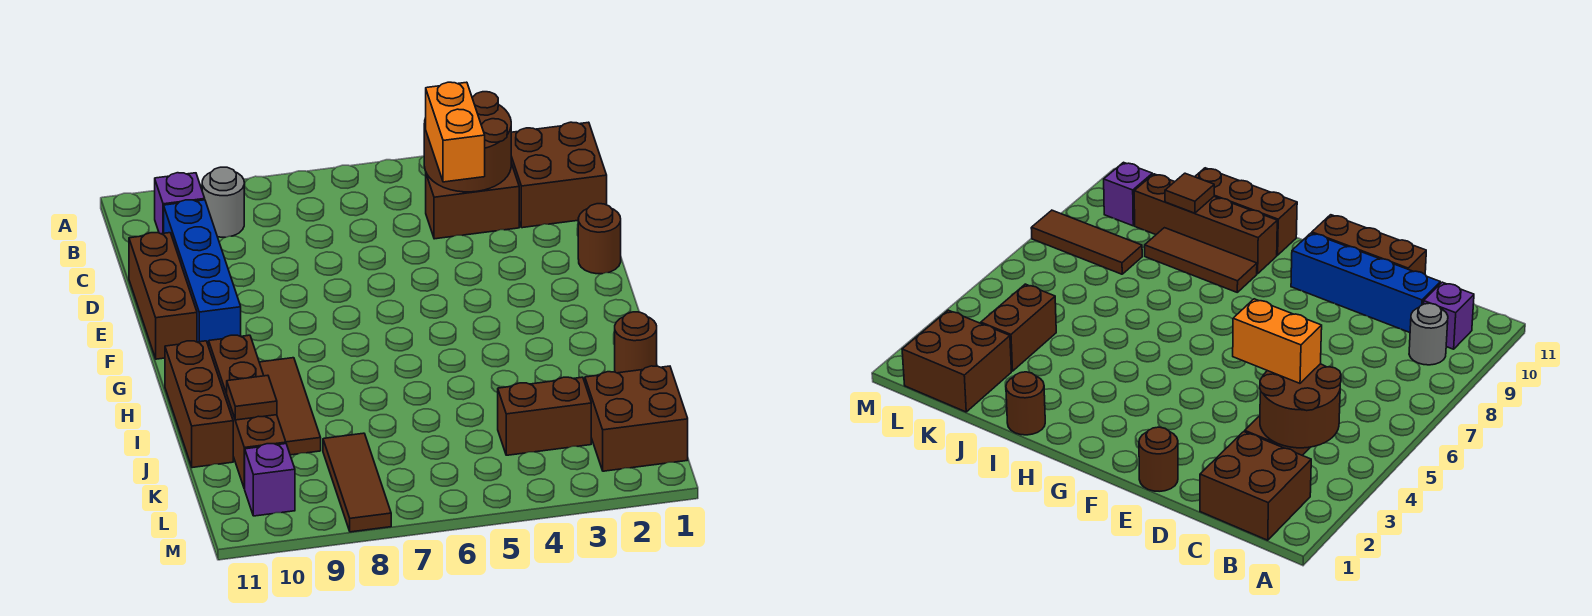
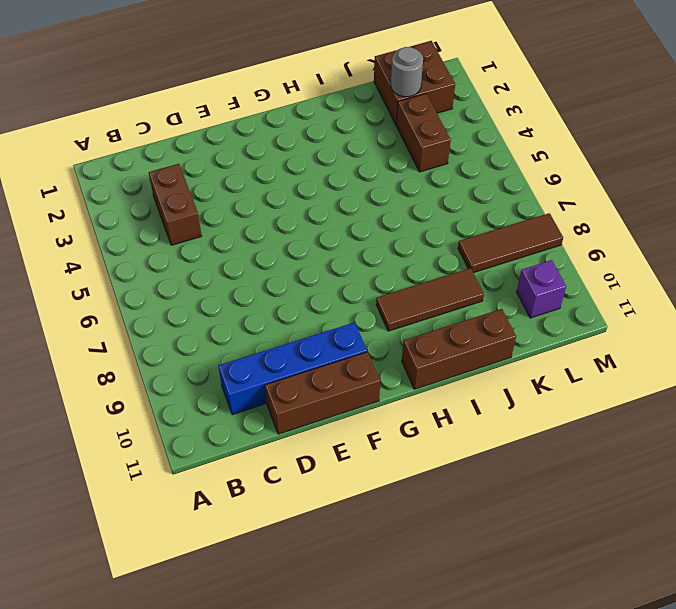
grey 1x1 round brick [391,47,423,97] -> grey 1x1 round brick moved to [202,167,244,237]
none -> brown 2x2 brick [511,122,607,228]
none -> purple 1x1 brick [155,173,205,234]
none -> brown 1x1 round brick [578,204,621,274]

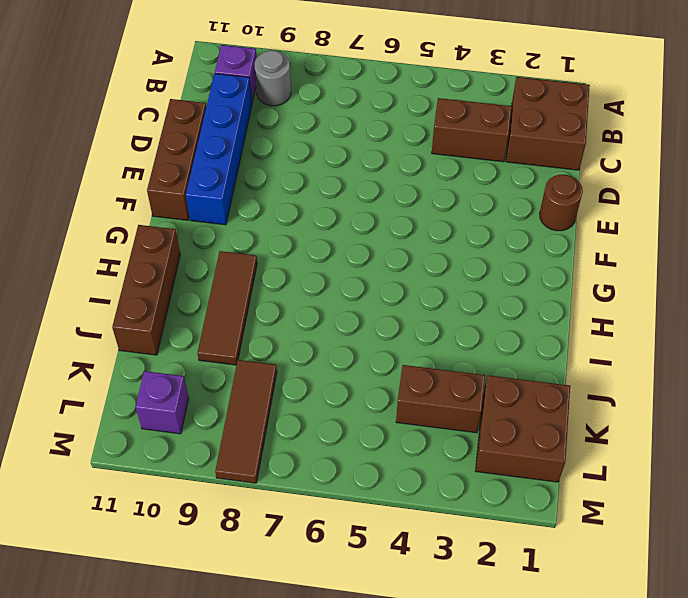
none -> brown 1x4 brick [209,335,286,489]
none -> brown 1x1 round brick [615,312,657,373]
none -> brown 2x2 round brick [424,92,511,192]

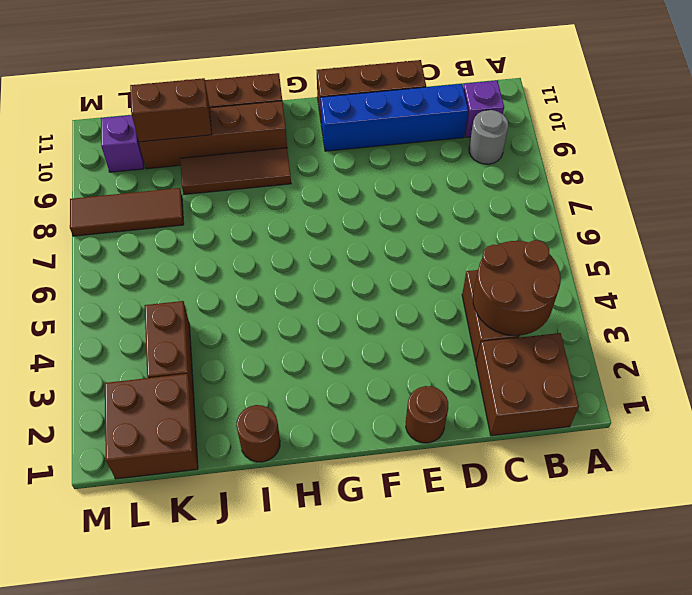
brown 1x2 brick [130,78,212,142] -> brown 1x1 tile [227,375,277,420]
none -> orange 1x2 brick [426,82,485,182]

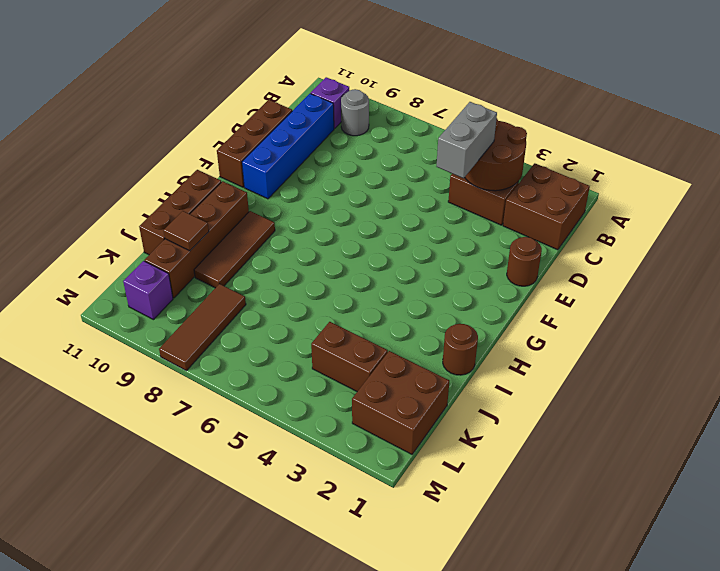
grey 1x2 brick [436,102,497,178] -> orange 1x2 brick [426,82,485,182]

